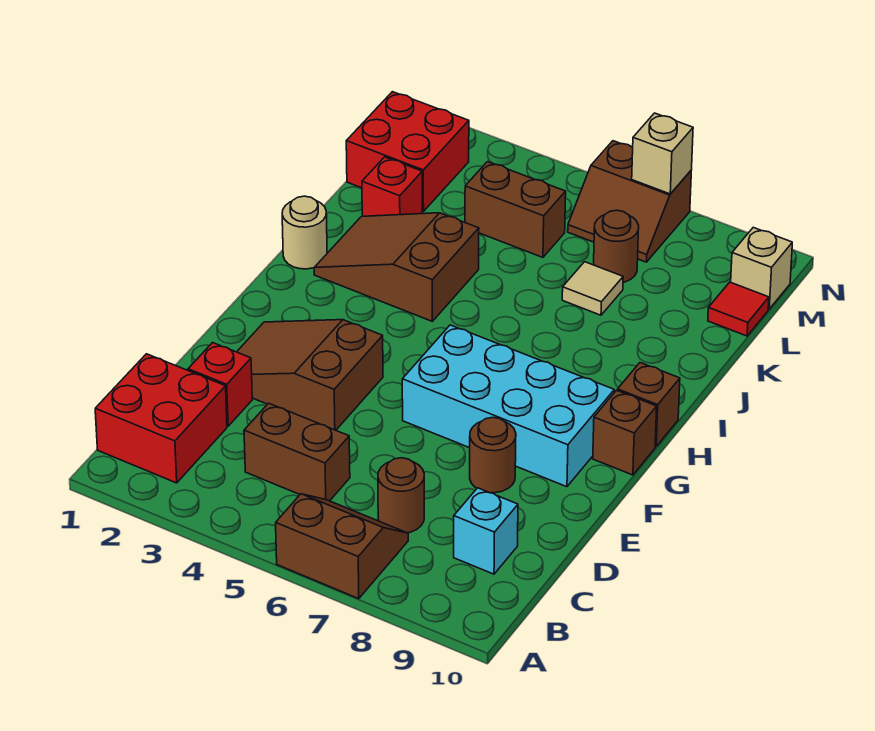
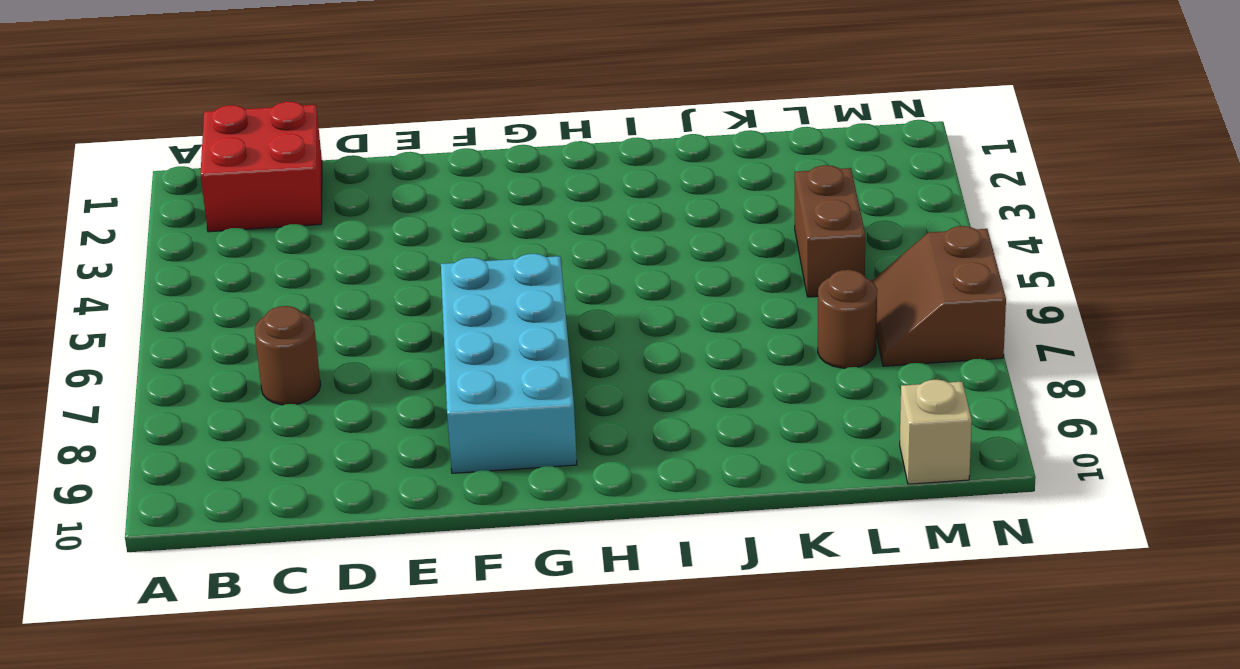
none -> brown 2x2 slope [276,494,408,599]
none -> brown 1x2 brick [244,403,350,501]
none -> cyan 1x1 brick [454,488,518,574]

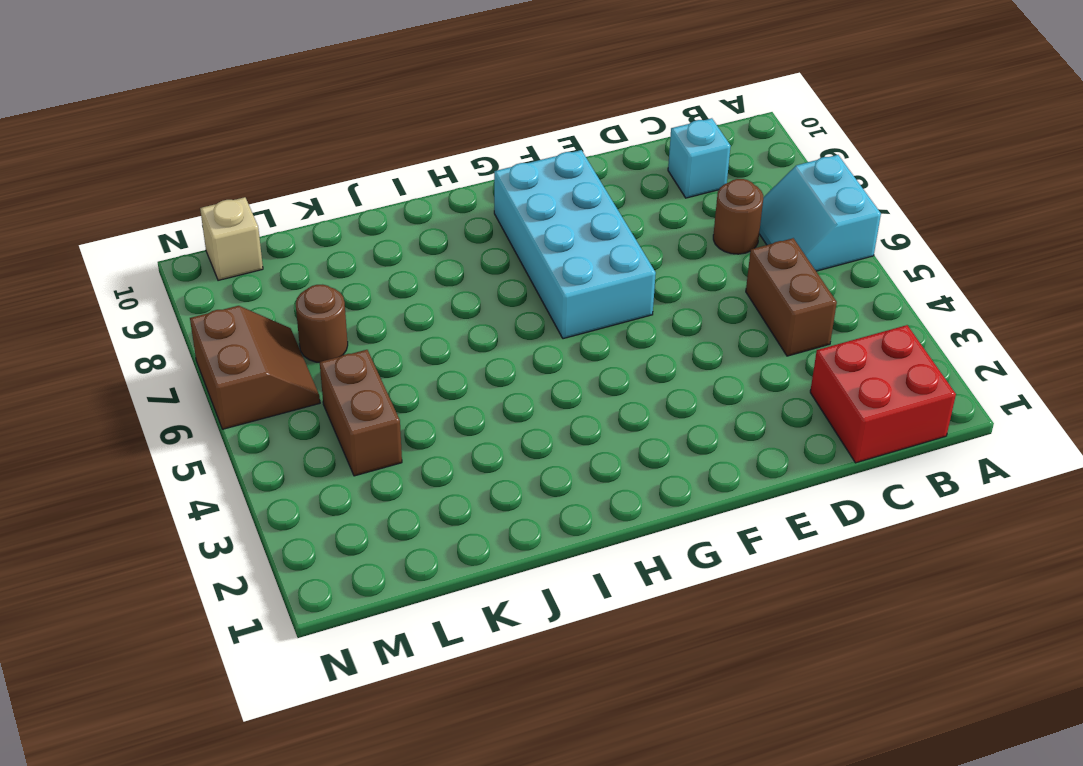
cyan 2x2 slope [759,155,881,271] -> brown 2x2 slope [276,494,408,599]
none -> red 1x1 brick [188,343,252,426]
none -> brown 2x3 slope [237,320,383,430]
none -> brown 1x1 round brick [470,417,516,493]

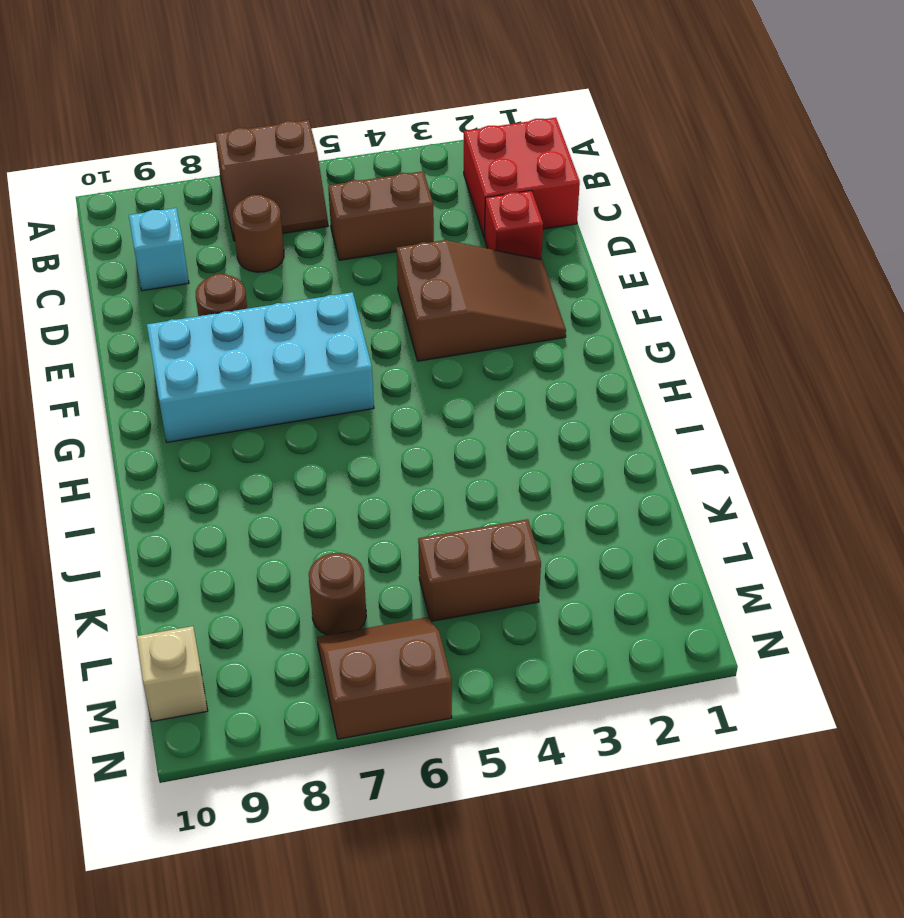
none -> brown 1x1 brick [593,390,657,475]
none -> brown 1x1 brick [617,363,680,446]
none -> tan 1x1 round brick [282,196,327,269]

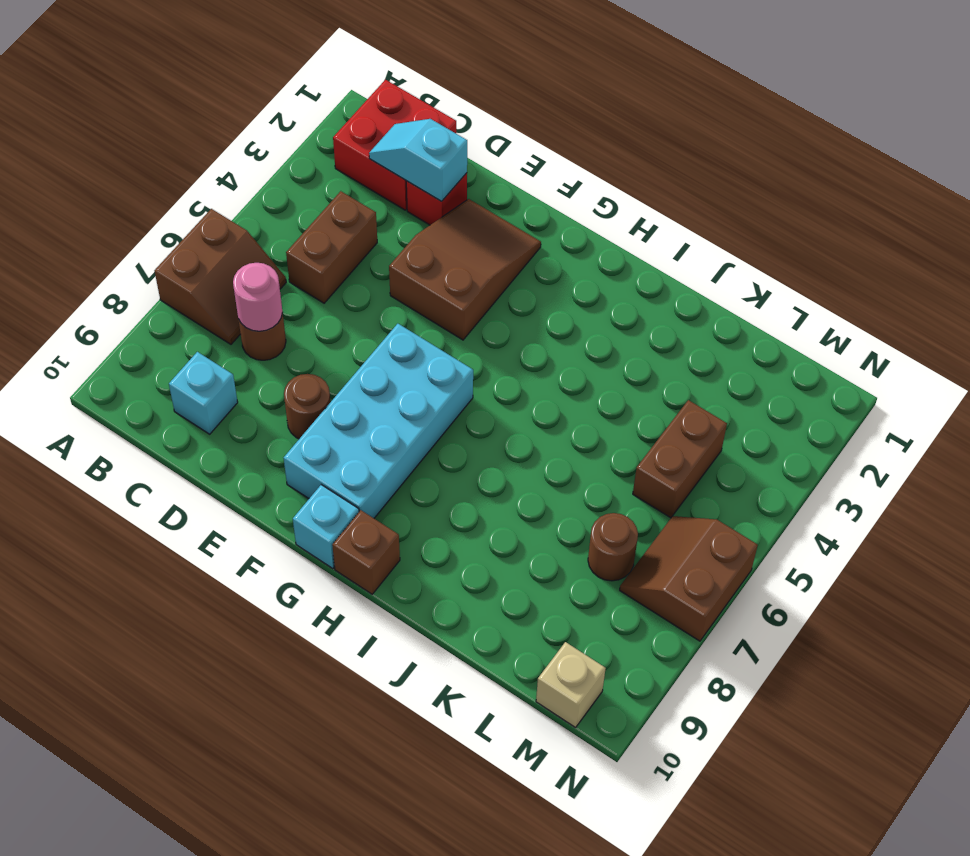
cyan 1x2 slope [369,119,467,201] -> none
pink 1x1 round brick [233,263,283,331] -> none
cyan 1x1 brick [293,485,359,569] -> brown 1x1 brick [593,390,657,475]
none -> tan 1x1 round brick [282,196,327,269]
none -> brown 2x3 slope [314,213,479,321]
none -> red 1x1 brick [362,157,422,216]

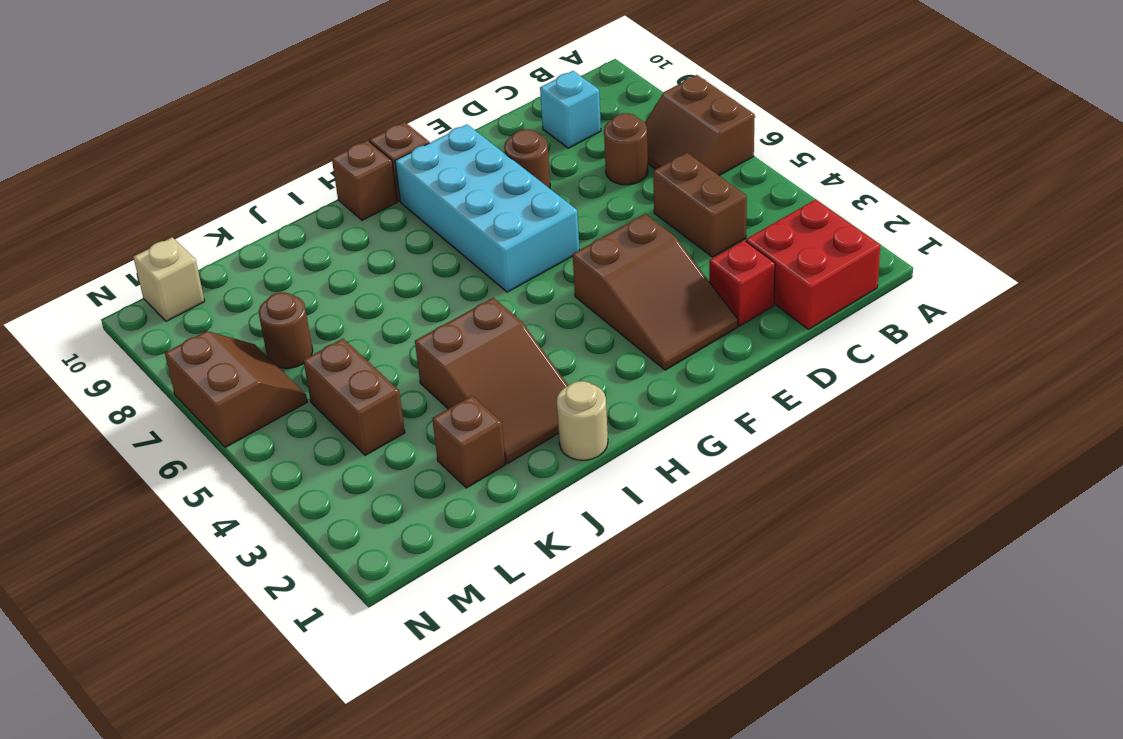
brown 1x1 brick [432,396,506,488] -> red 1x1 brick [362,157,422,216]
none -> tan 1x1 tile [562,262,623,315]
none -> red 2x2 brick [346,92,469,212]
none -> red 1x1 tile [708,282,769,336]

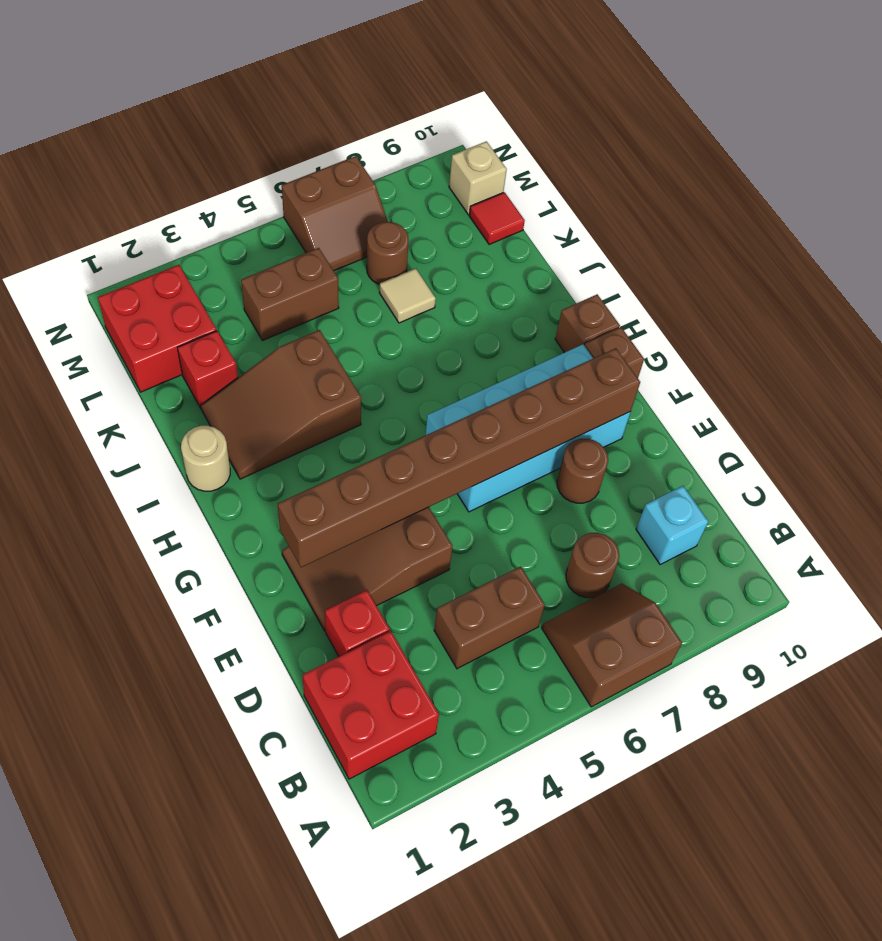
brown 1x8 brick [277,348,640,567] -> none
none -> tan 1x1 brick [632,113,693,194]

